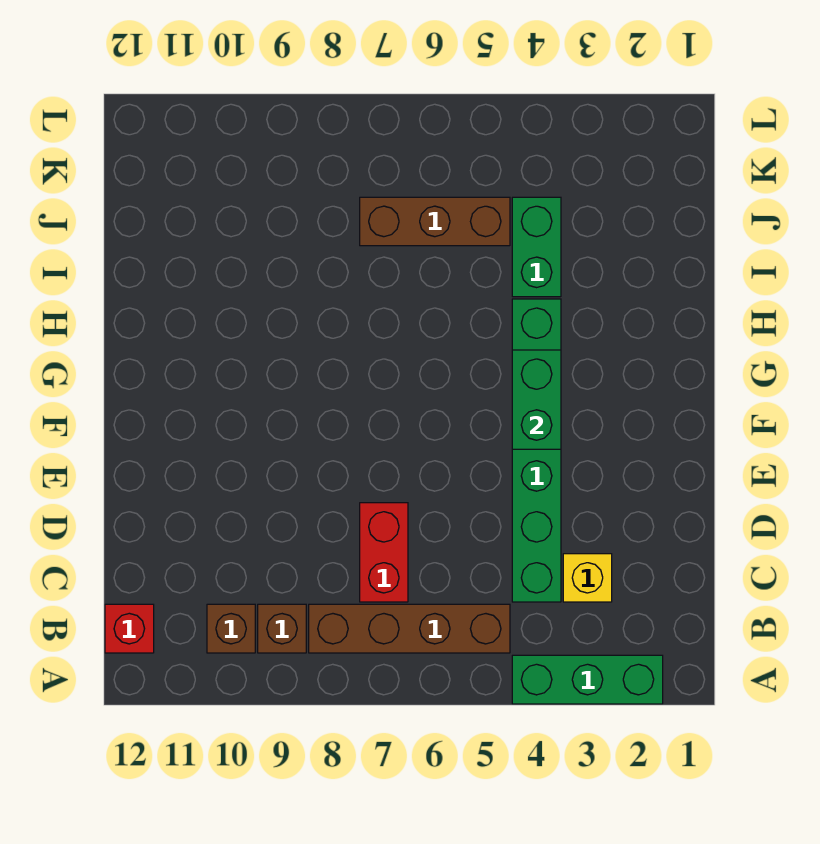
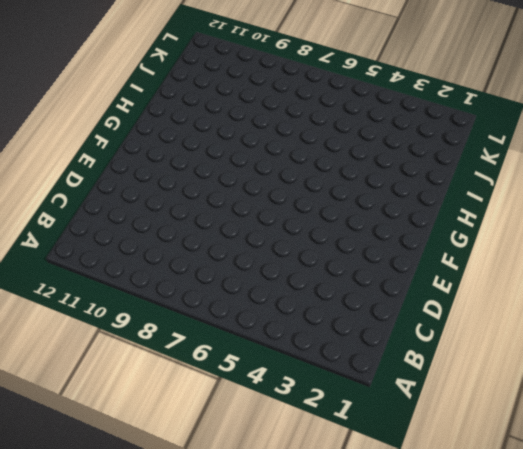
none -> green 1x3 brick [512,655,663,704]
none -> brown 1x4 brick [309,604,510,653]

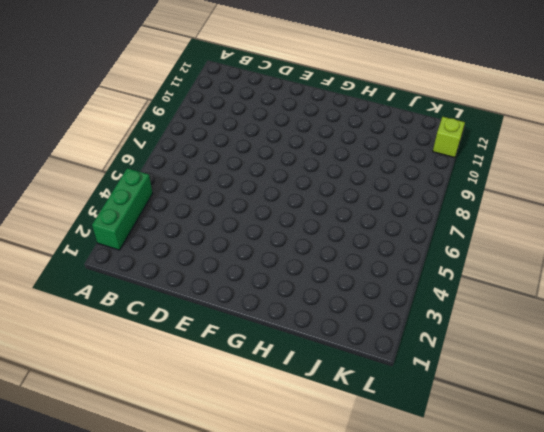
lime 1x1 brick [433,117,465,158] -> none
none -> brown 1x4 brick [309,604,510,653]
none -> brown 1x1 brick [258,604,306,653]

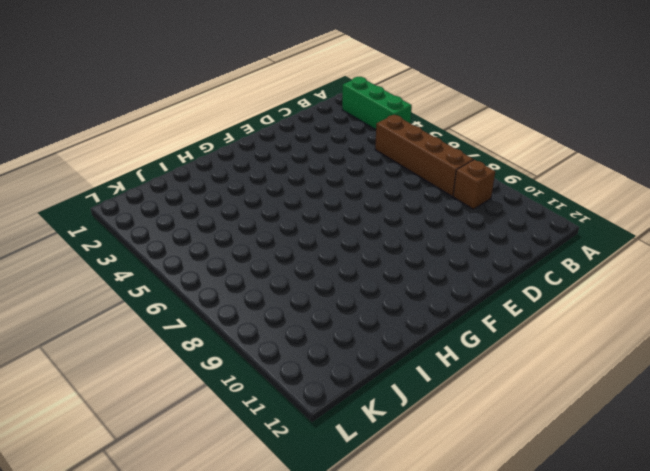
none -> brown 1x1 brick [207,604,255,653]
none -> red 1x1 brick [105,604,154,653]

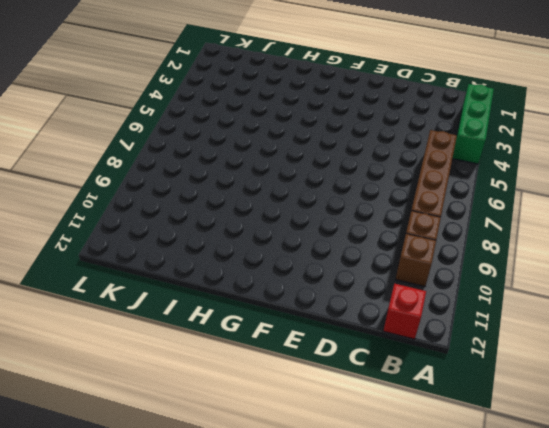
none -> yellow 1x1 brick [563,554,612,602]
none -> green 1x6 brick [512,299,561,602]

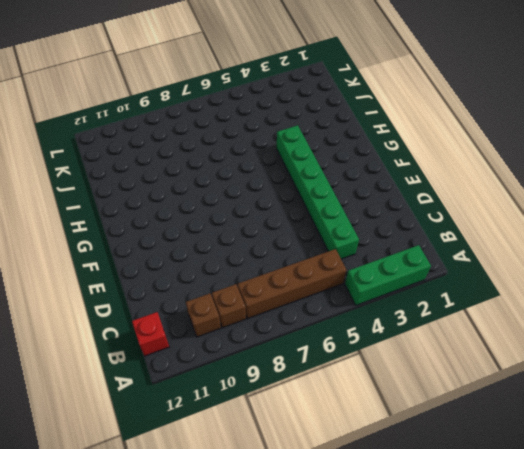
none -> yellow 1x1 brick [563,554,612,602]
none -> red 1x2 brick [360,503,408,602]

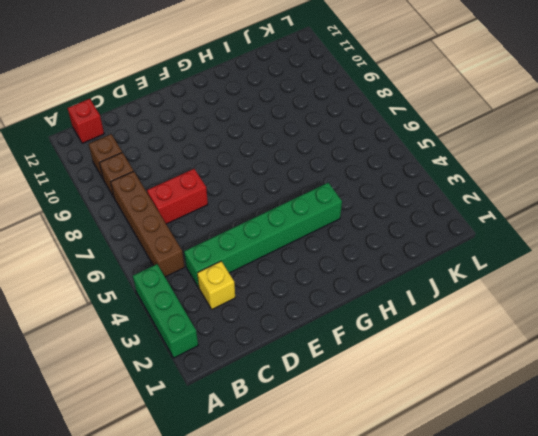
none -> green 1x2 brick [512,197,561,297]
none -> brown 1x3 brick [360,197,510,246]

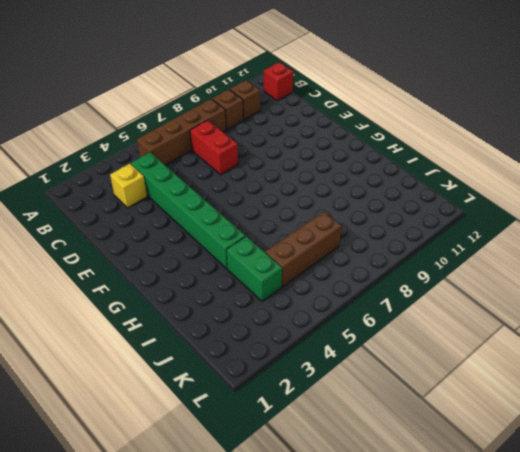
none -> green 1x3 brick [512,655,663,704]
none -> green 1x2 brick [512,350,561,449]

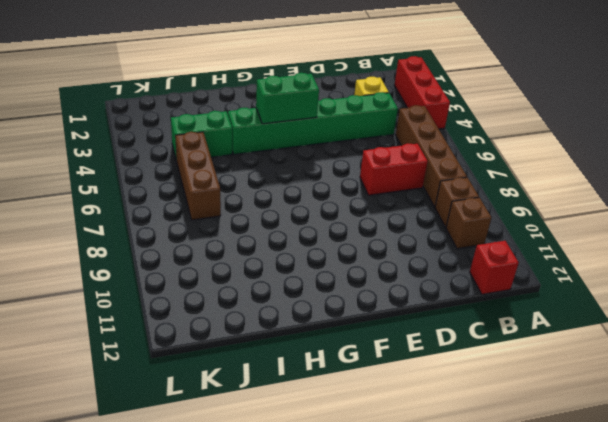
red 1x3 brick [394,56,450,129] -> green 1x3 brick [512,655,663,704]

